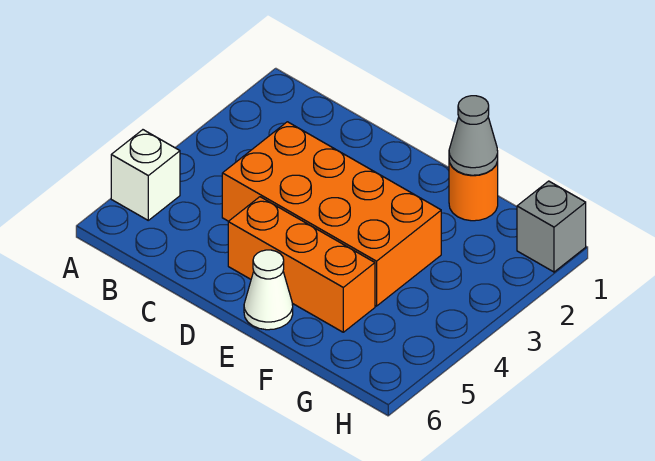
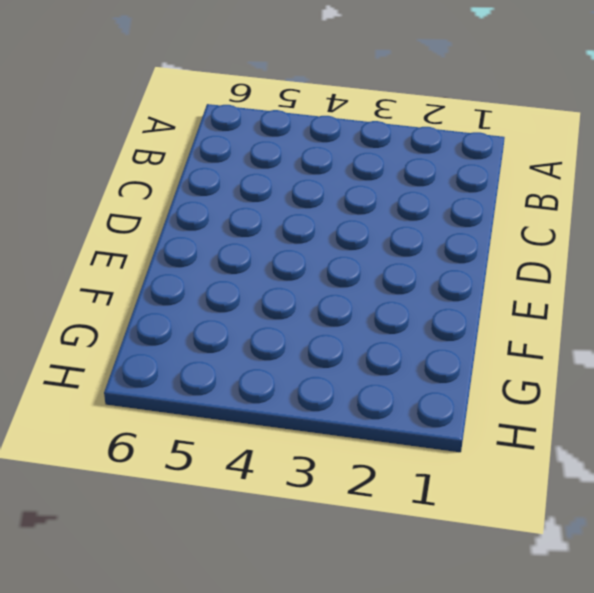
none -> white 1x1 brick [111,130,180,220]
none -> orange 2x4 brick [222,122,441,306]

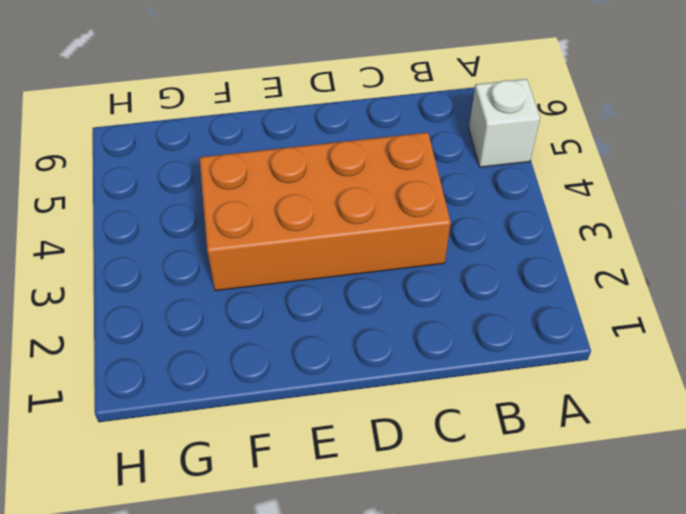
none -> orange 1x3 brick [228,197,375,332]
none -> white 1x1 cone [244,250,293,330]

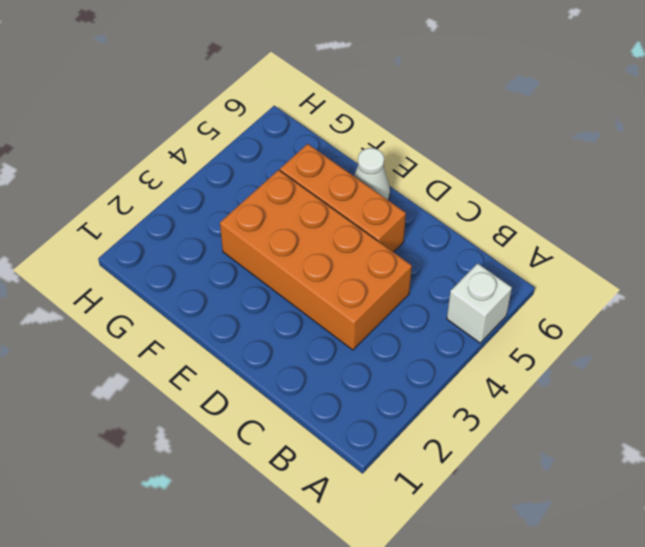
none -> orange 1x1 round brick [449,161,498,221]
none -> grey 1x1 brick [517,181,586,272]

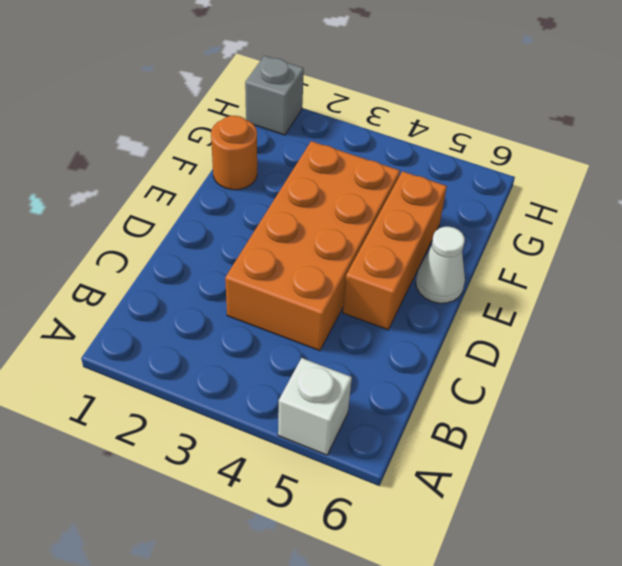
none -> grey 1x1 cone [449,96,498,175]

